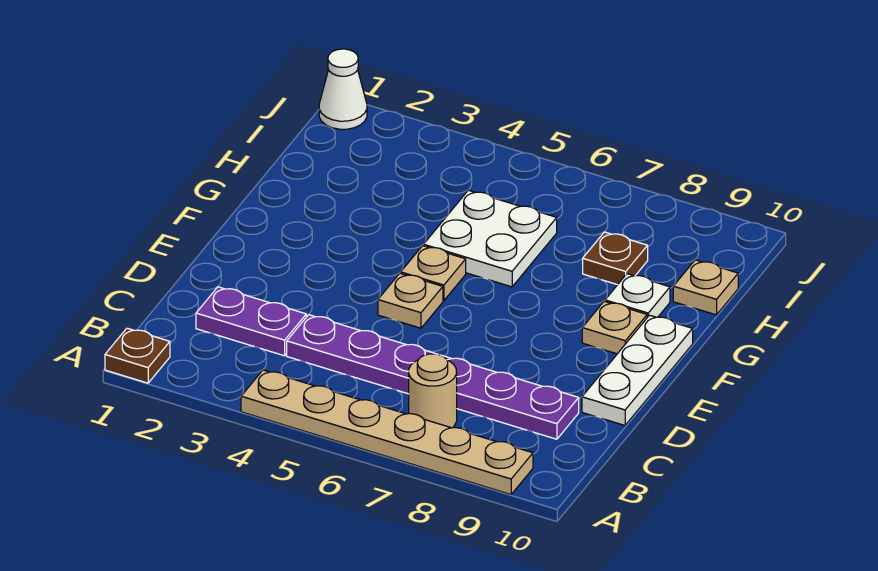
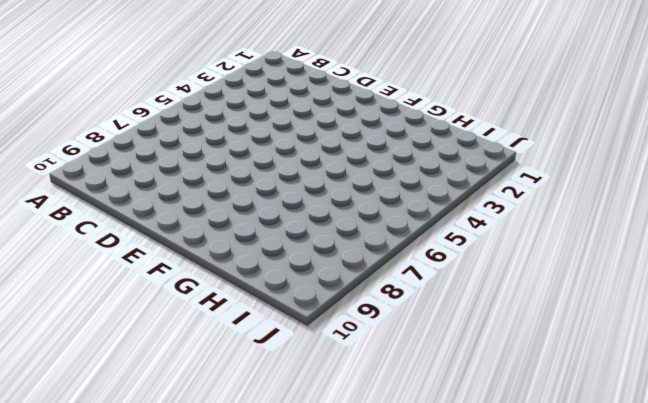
none -> brown 1x1 plate [105,328,170,383]
none -> tan 1x6 plate [241,370,533,494]
none -> tan 1x1 round brick [409,354,457,428]

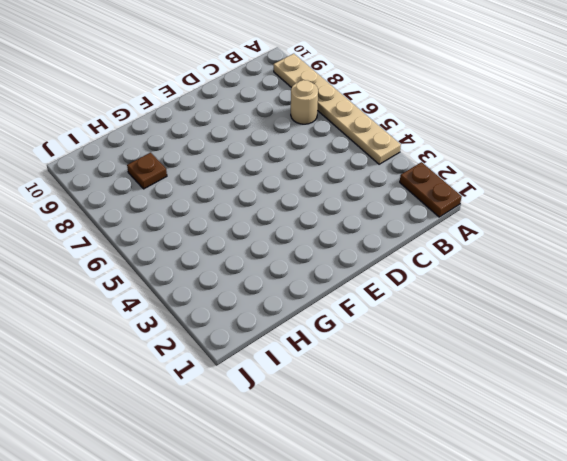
brown 1x2 plate [400,162,462,217] -> brown 1x1 plate [105,328,170,383]
none -> purple 1x2 plate [196,287,306,356]
none -> purple 1x6 plate [287,315,579,439]
none -> white 1x3 plate [582,315,693,425]

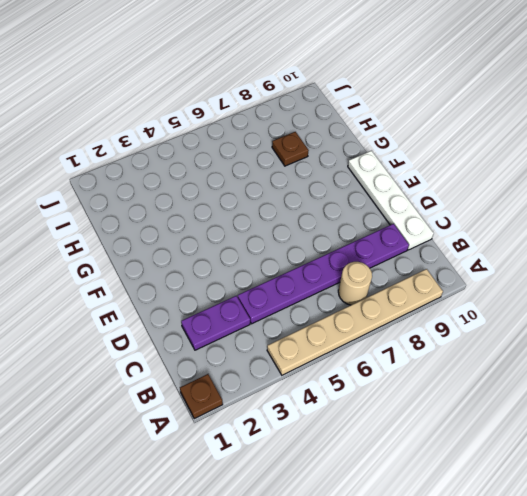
white 1x4 plate [348,151,434,250] -> white 1x3 plate [582,315,693,425]
none -> tan 1x1 plate [378,273,443,328]
none -> tan 1x1 plate [401,246,466,301]
none -> tan 1x1 plate [582,301,647,354]

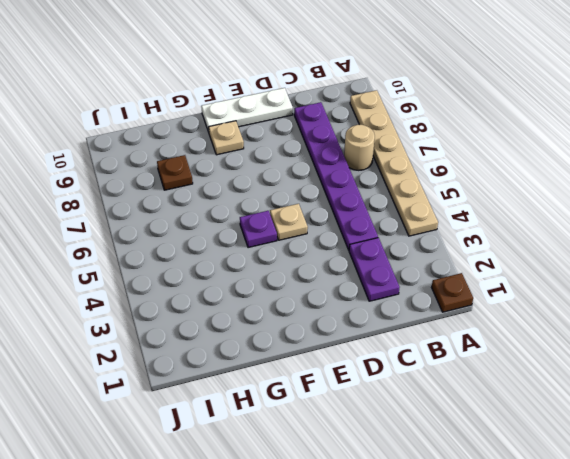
purple 1x1 plate [240,211,277,248] -> tan 1x1 plate [401,246,466,301]
none -> white 2x2 plate [424,190,557,287]
none -> white 1x1 plate [605,274,670,317]
none -> tan 1x1 plate [673,260,738,315]

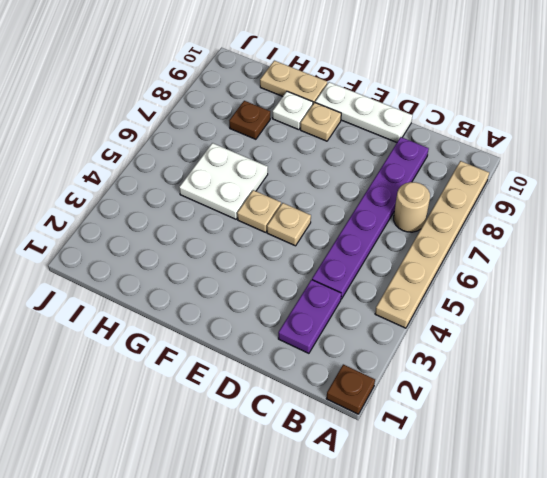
tan 1x2 plate [260,61,327,104] -> tan 1x1 plate [673,260,738,315]
none -> white 1x1 cone [319,49,367,129]

